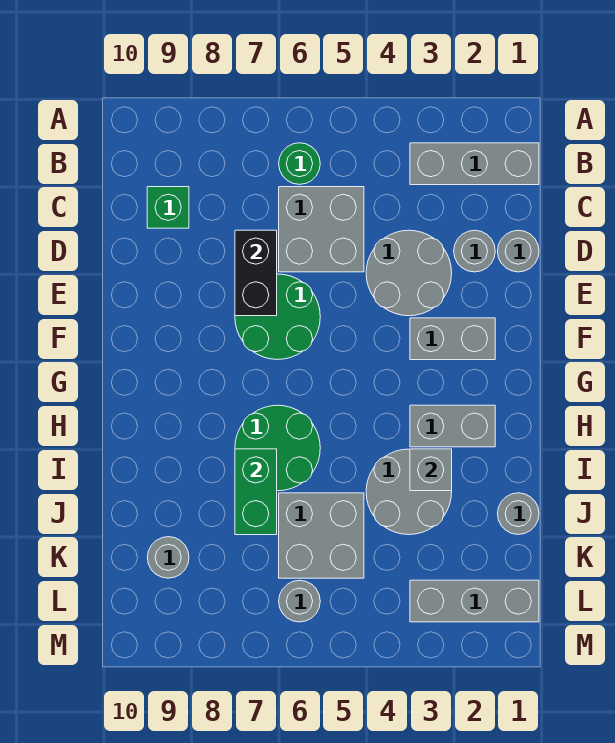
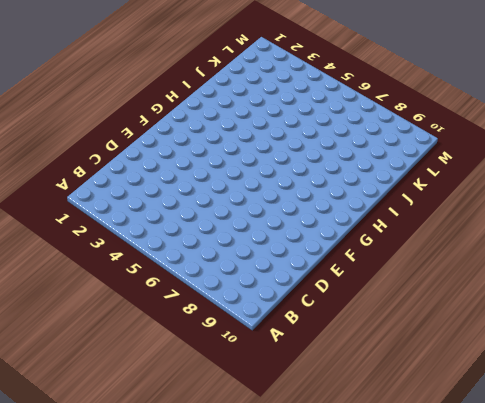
none -> grey 1x3 brick [410,143,539,185]
none -> green 1x1 round brick [279,143,320,184]
none -> grey 2x2 brick [279,187,364,272]

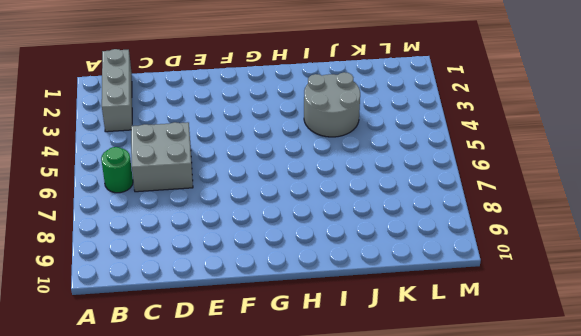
none -> green 1x1 brick [147,187,189,228]
none -> grey 1x1 round brick [498,230,539,272]
none -> grey 1x1 round brick [454,230,495,272]

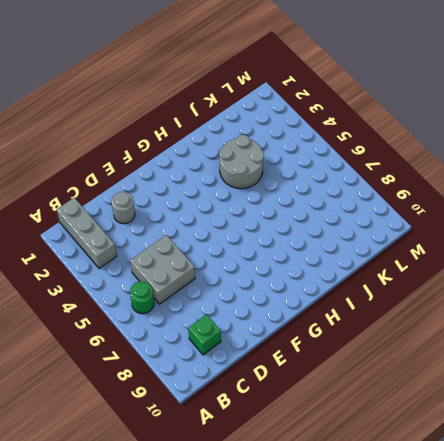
none -> grey 1x1 round brick [498,230,539,272]
none -> grey 2x2 round brick [366,230,452,316]
none -> green 2x2 round brick [235,274,320,360]

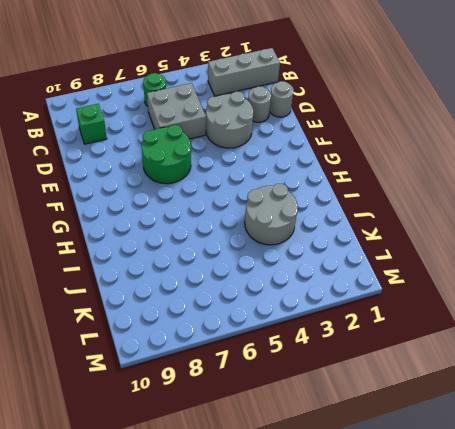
none -> grey 1x2 brick [410,318,495,360]
none -> grey 1x2 brick [410,405,495,447]
none -> green 2x2 round brick [235,405,320,491]

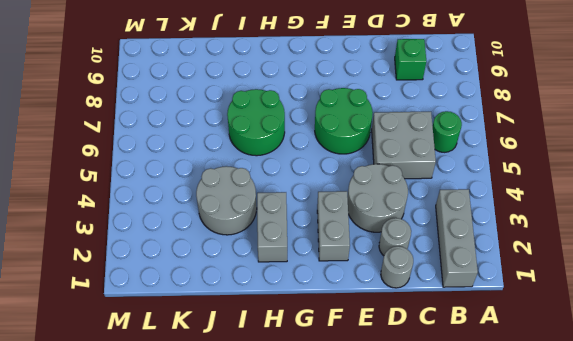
none -> grey 1x1 round brick [498,493,539,535]
none -> grey 2x2 brick [279,493,364,578]
none -> grey 1x1 round brick [147,537,189,578]

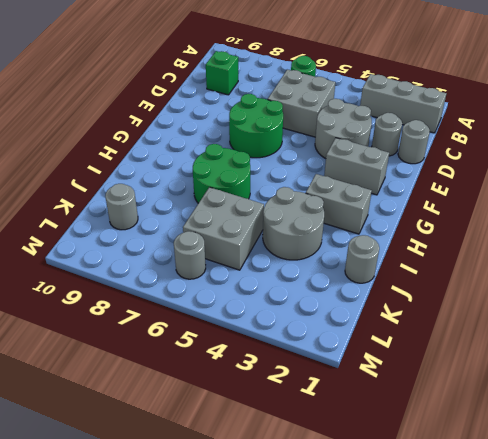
none -> grey 1x3 brick [410,580,539,622]
none -> black 1x2 brick [235,230,277,316]
none -> grey 1x1 brick [410,449,452,491]

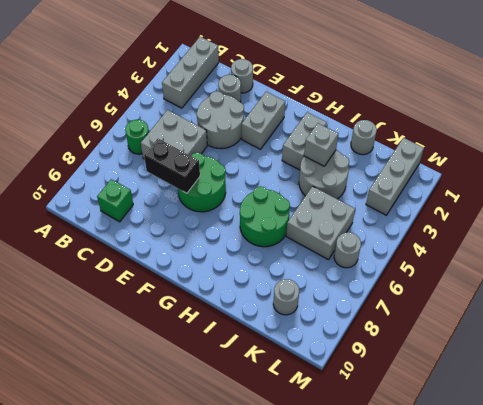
none -> green 1x2 brick [235,449,277,535]

